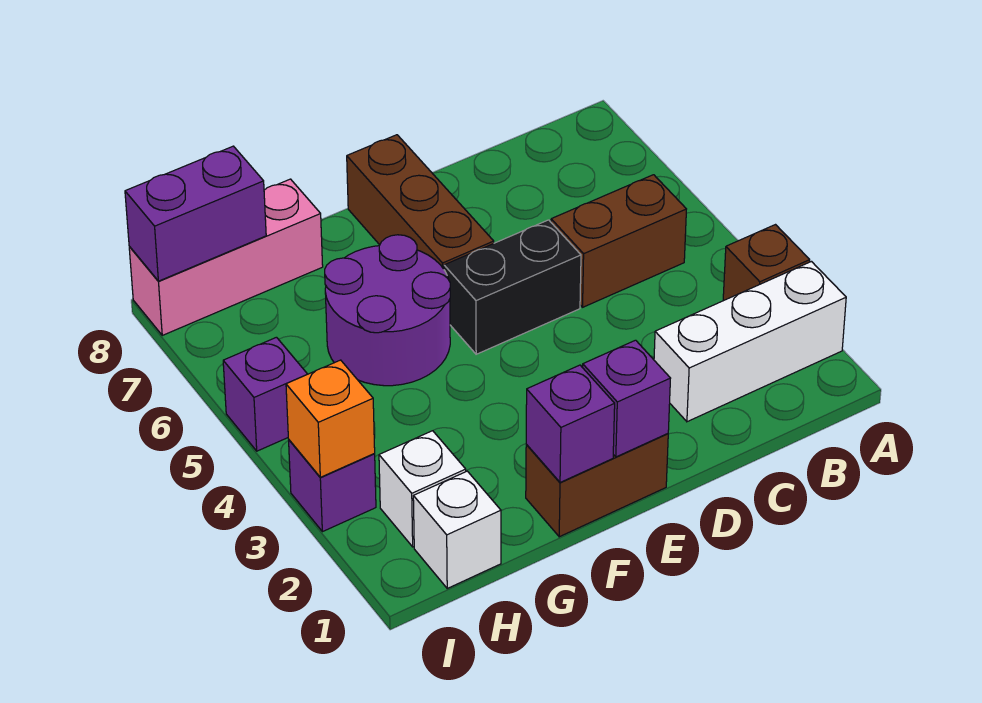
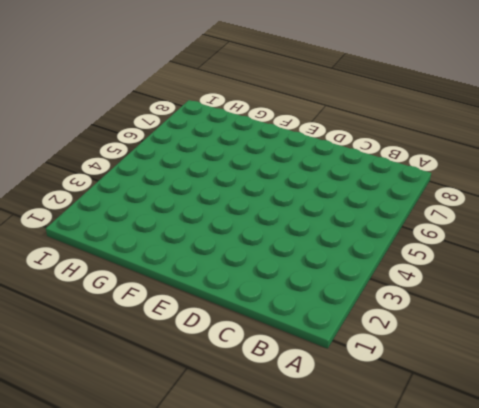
none -> white 1x3 brick [654,262,846,422]
none -> brown 1x1 brick [723,225,810,300]
none -> brown 1x2 brick [551,175,686,307]

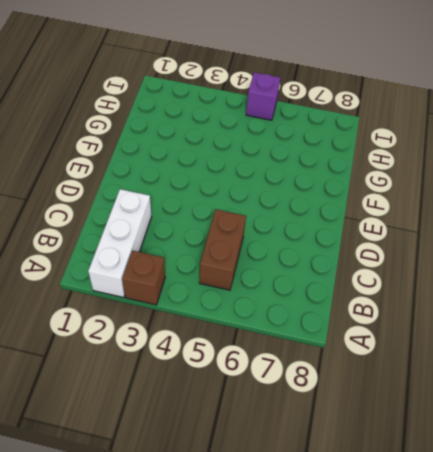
none -> black 1x2 brick [444,220,581,354]
none -> brown 1x2 brick [526,434,668,537]
none -> brown 1x3 brick [347,135,494,269]

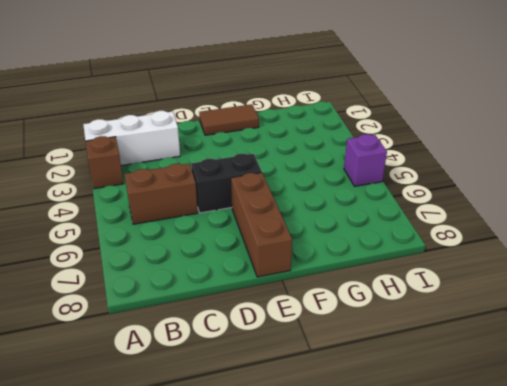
brown 1x2 tile [199,104,259,135] -> brown 1x2 brick [526,434,668,537]
none -> purple 2x2 round brick [325,235,450,386]
none -> pink 1x3 brick [129,179,323,335]
none -> white 1x1 brick [413,471,501,588]

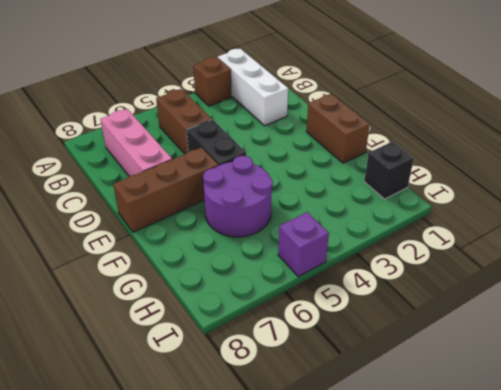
pink 1x3 brick [101,109,172,176] -> pink 1x3 brick moved to [129,179,323,335]
black 1x1 brick [364,142,414,199] -> white 1x1 brick [413,471,501,588]
none -> white 1x1 brick [379,431,466,547]
none -> purple 1x1 brick [289,440,376,532]
none -> purple 1x1 brick [583,340,671,457]

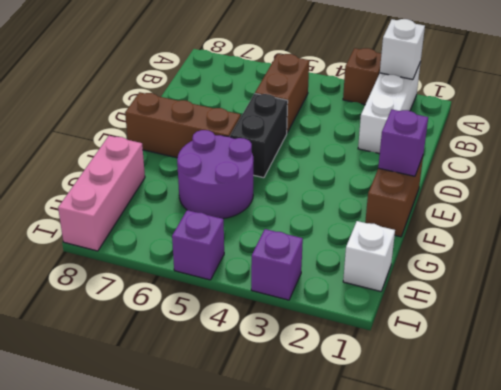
white 1x1 brick [380,19,425,79] -> white 1x1 brick moved to [379,431,466,547]
none -> purple 1x1 brick [526,365,615,482]
none -> purple 1x2 brick [125,146,266,281]
none -> orange 1x1 brick [286,360,375,477]

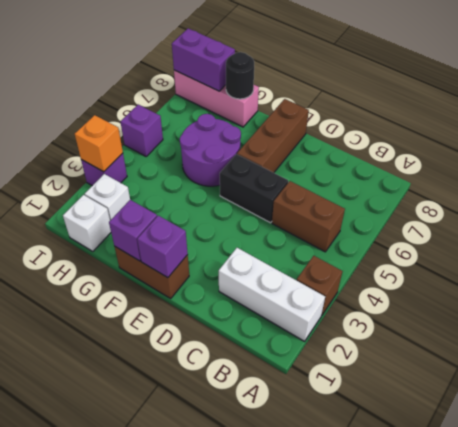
black 1x1 round brick [226,52,254,99] -> none

